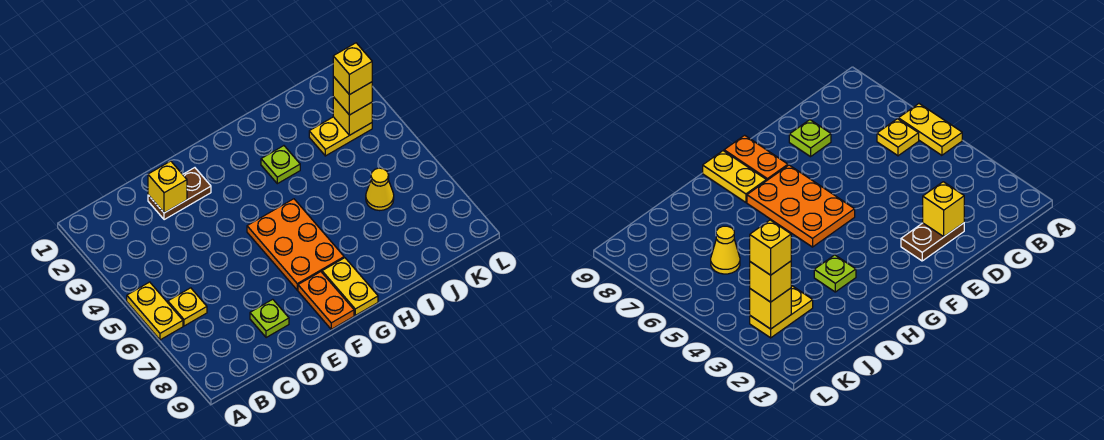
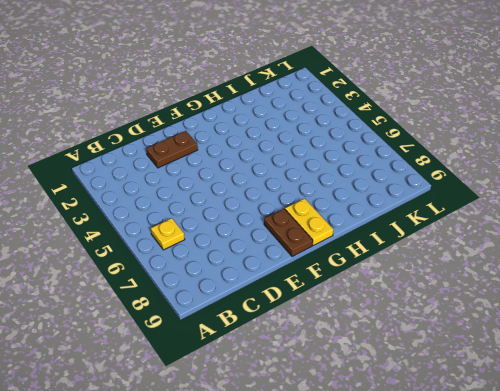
brown 1x2 plate [264,209,313,257] -> orange 1x2 plate [298,272,354,329]
none -> yellow 1x2 plate [127,282,183,340]
none -> lime 1x1 plate [250,299,289,338]
none -> orange 2x3 plate [247,199,344,290]

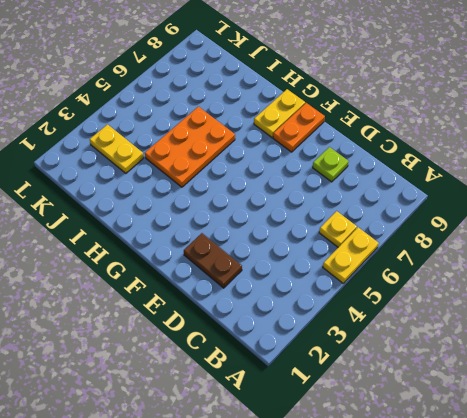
orange 2x3 plate [145,107,235,187] -> orange 2x3 plate moved to [247,199,344,290]
none -> lime 1x1 plate [261,146,300,184]
none -> yellow 1x1 cone [366,168,394,211]
none -> yellow 1x1 brick [148,161,187,213]

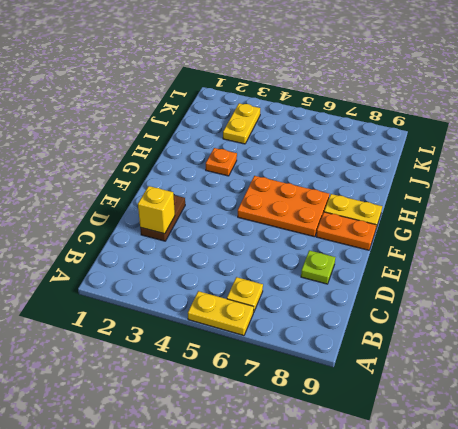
orange 1x1 plate [206,148,237,176] -> lime 1x1 plate [261,146,300,184]
none -> yellow 1x1 cone [366,168,394,211]
none -> yellow 1x1 brick [333,97,372,135]
none -> yellow 1x1 brick [333,77,372,115]

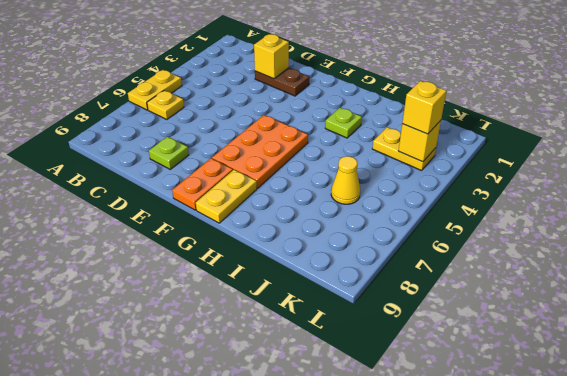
none -> yellow 1x1 brick [333,43,372,95]

